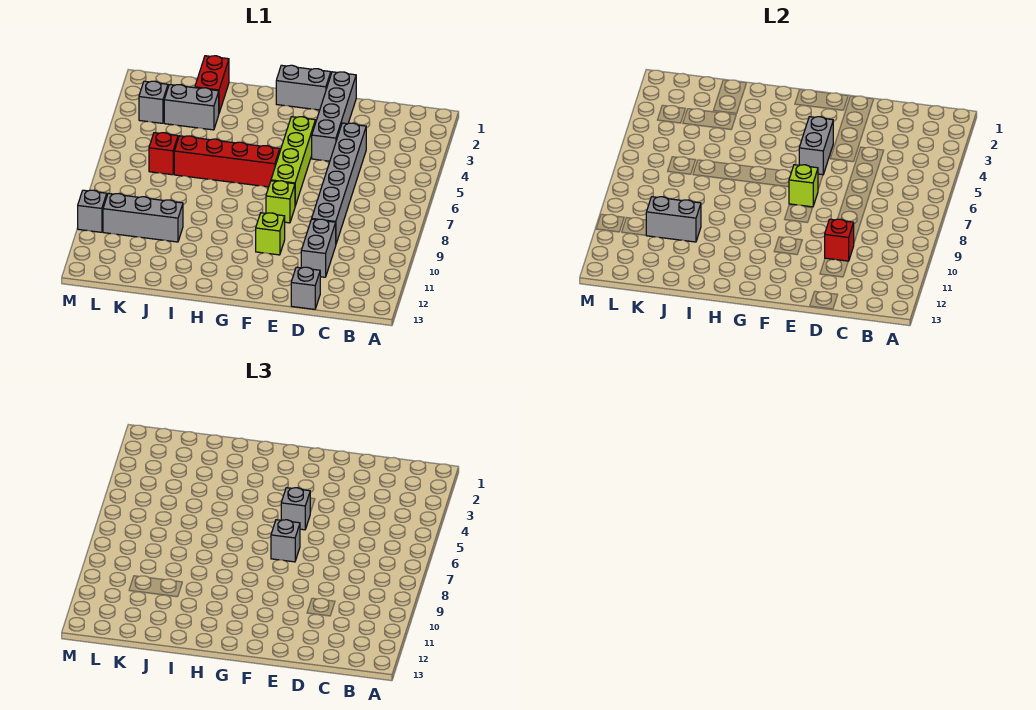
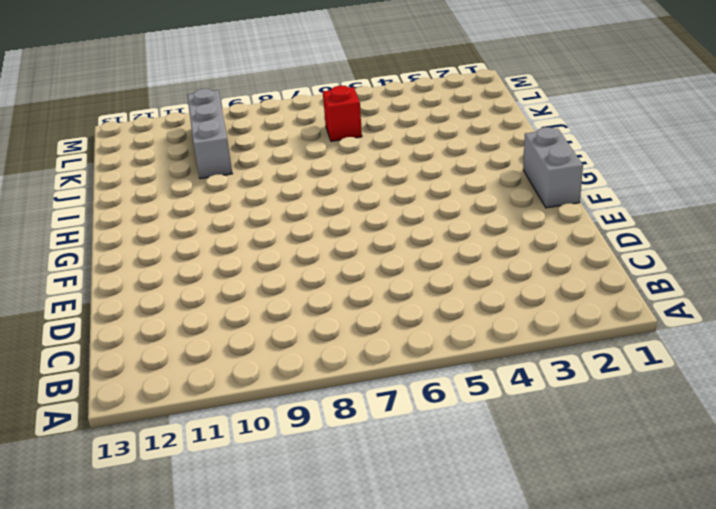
none -> grey 1x6 brick [312,123,366,243]
none -> grey 1x2 brick [301,219,336,277]
none -> grey 1x1 brick [291,267,320,309]

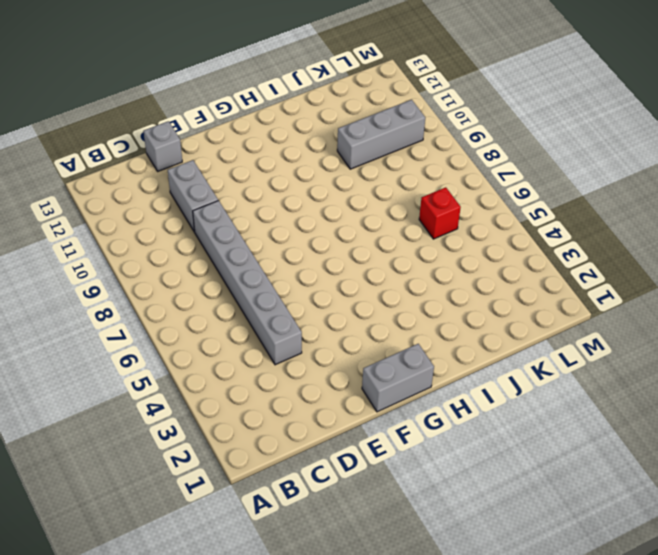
none -> grey 1x4 brick [312,72,356,161]
none -> lime 1x4 brick [271,117,315,206]
none -> lime 1x1 brick [266,181,295,223]

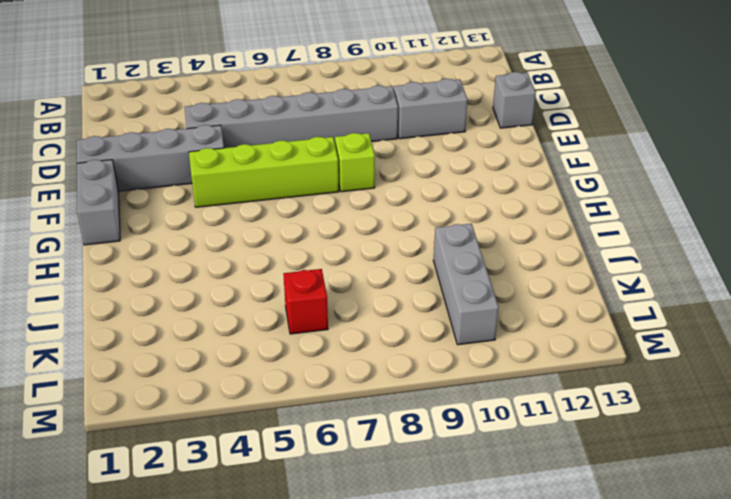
none -> lime 1x1 brick [256,213,285,255]
none -> red 1x4 brick [174,136,280,187]
none -> red 1x2 brick [195,56,229,113]

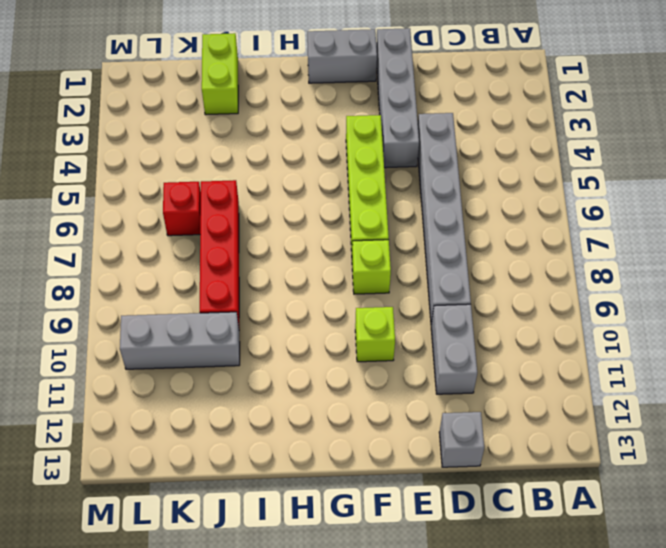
lime 1x2 brick [202,33,238,115] -> red 1x2 brick [195,56,229,113]
red 1x4 brick [200,180,239,325] -> red 1x4 brick turned to [174,136,280,187]
none -> grey 1x2 brick [164,85,219,130]
none -> grey 1x1 brick [139,81,168,123]
none -> grey 1x1 brick [78,190,107,232]

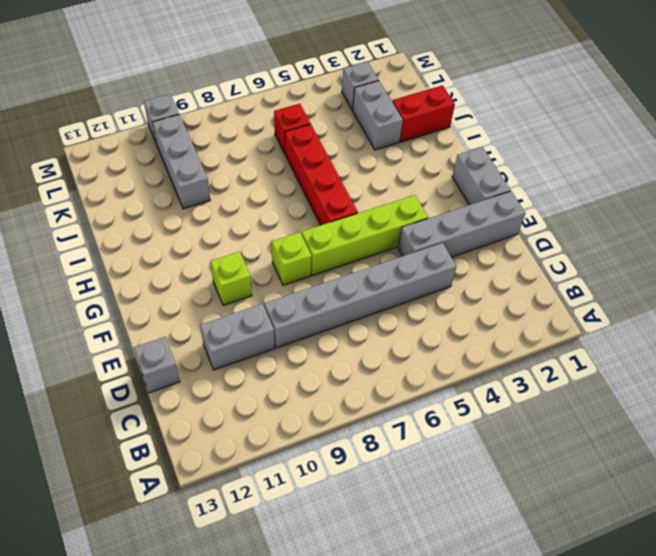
none -> red 1x1 brick [825,219,854,261]
none -> grey 1x2 brick [799,117,833,175]
none -> lime 1x1 brick [789,165,818,207]

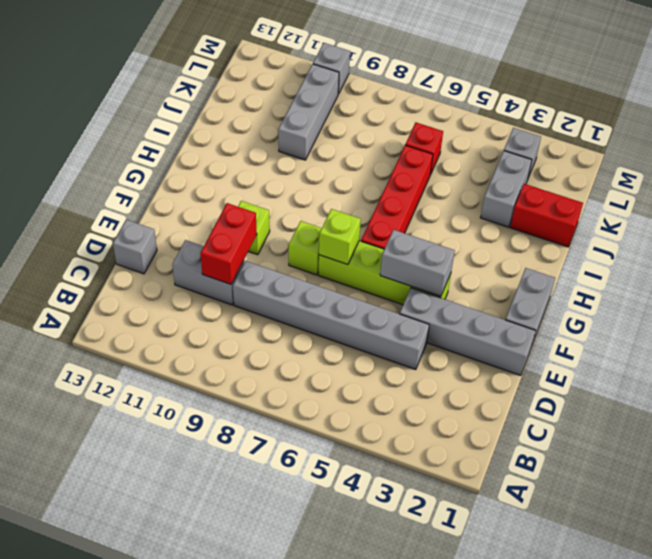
red 1x2 brick [200,203,257,284] -> red 1x1 brick [825,219,854,261]
none -> grey 1x2 brick [646,197,701,242]
none -> grey 1x1 brick [281,488,310,530]
none -> grey 1x1 brick [271,520,300,562]

